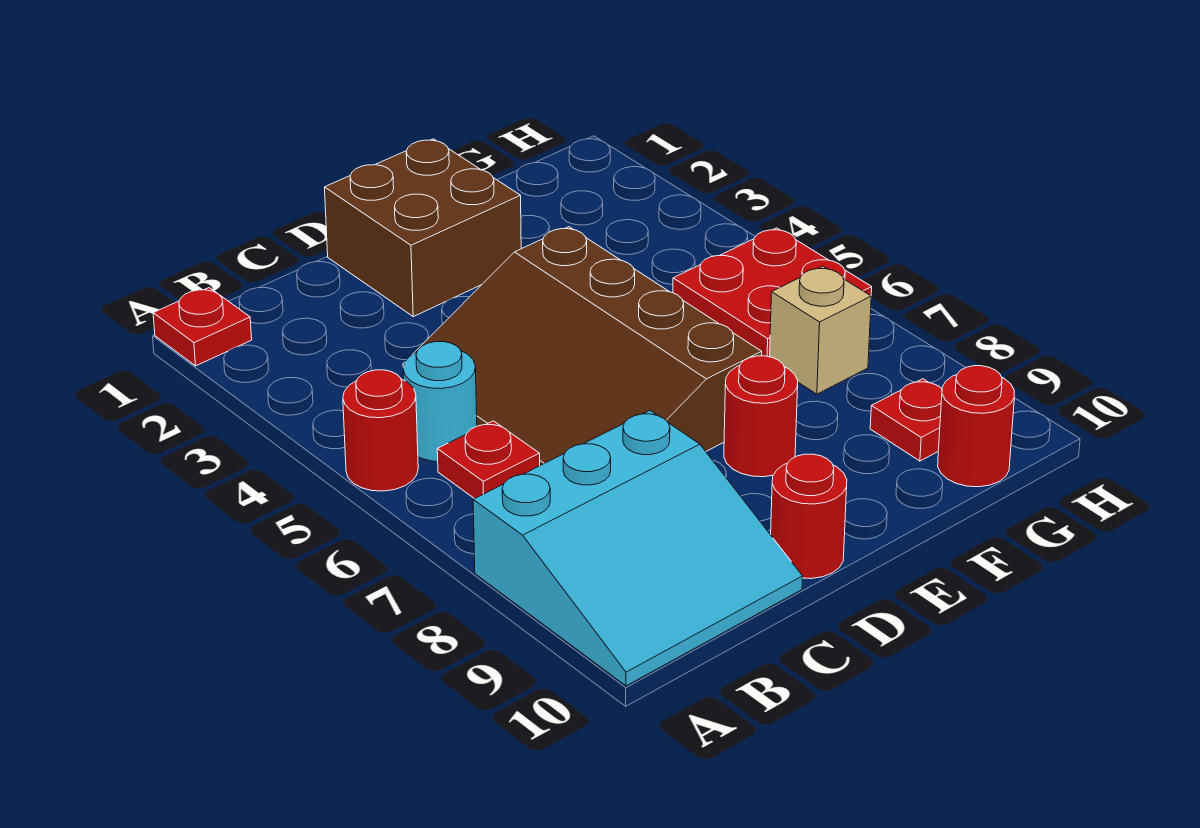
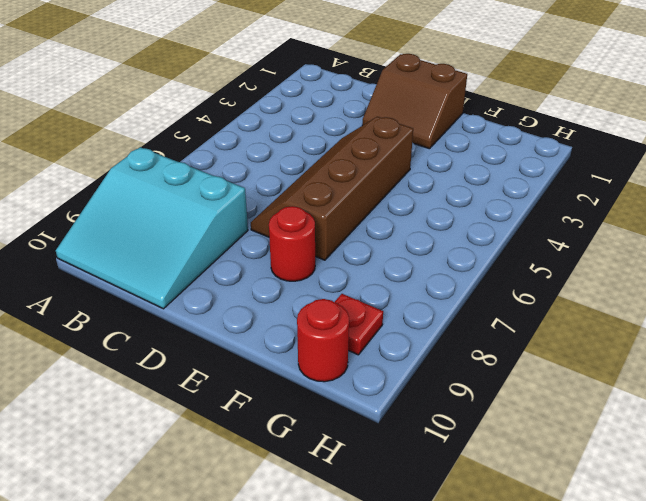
brown 2x2 slope [362,54,467,149] -> brown 2x2 brick [324,139,521,317]
brown 2x4 slope [251,117,413,260] -> brown 3x4 slope [403,227,762,465]
none -> red 1x1 plate [153,288,252,366]
none -> red 1x1 round brick [343,370,418,491]
none -> cyan 1x1 round brick [403,342,477,461]

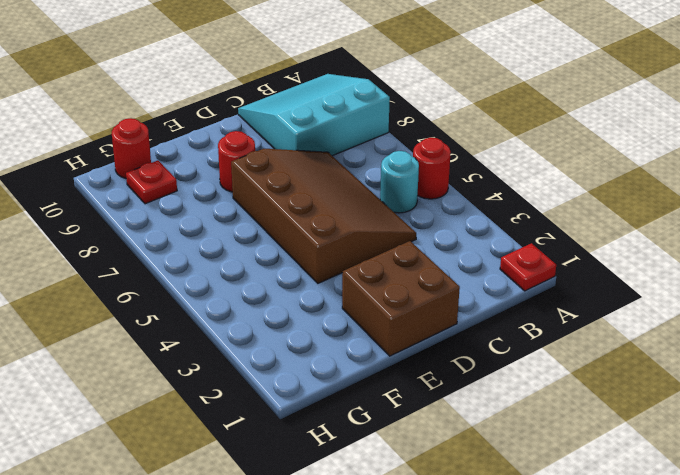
none -> red 1x1 plate [437,421,540,499]
none -> red 1x1 round brick [771,454,847,579]
none -> red 2x2 plate [673,228,872,357]

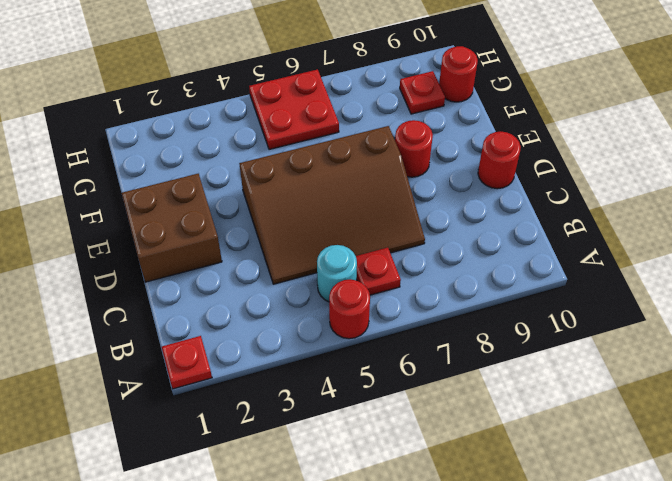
none -> cyan 3x3 slope [473,411,803,686]
none -> tan 1x1 brick [770,266,871,394]

